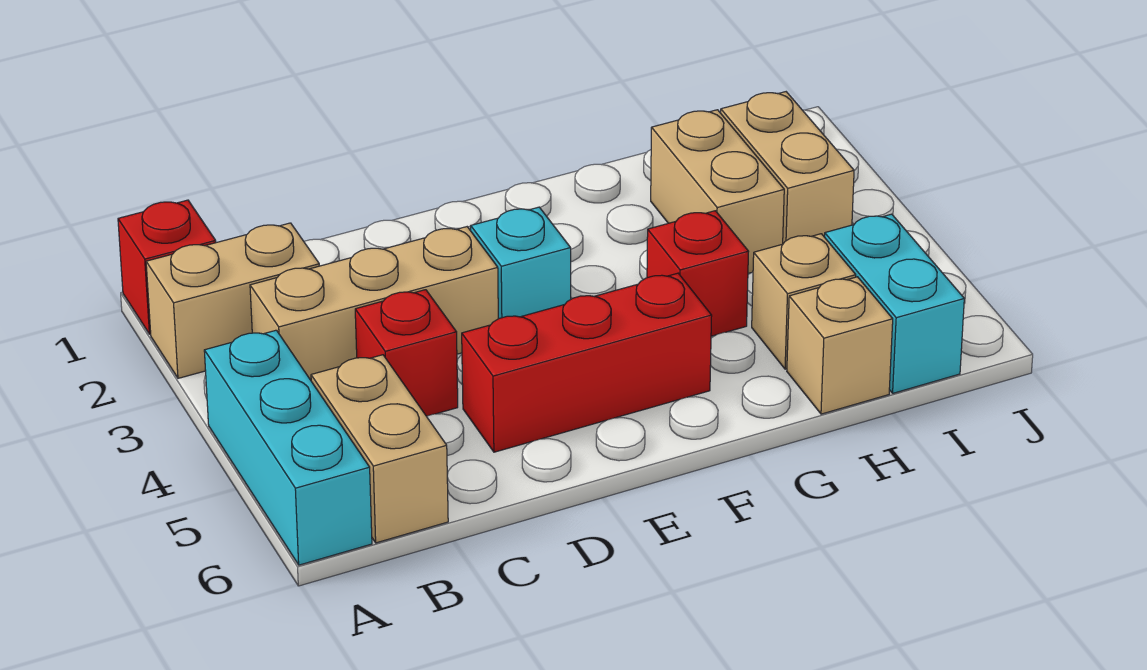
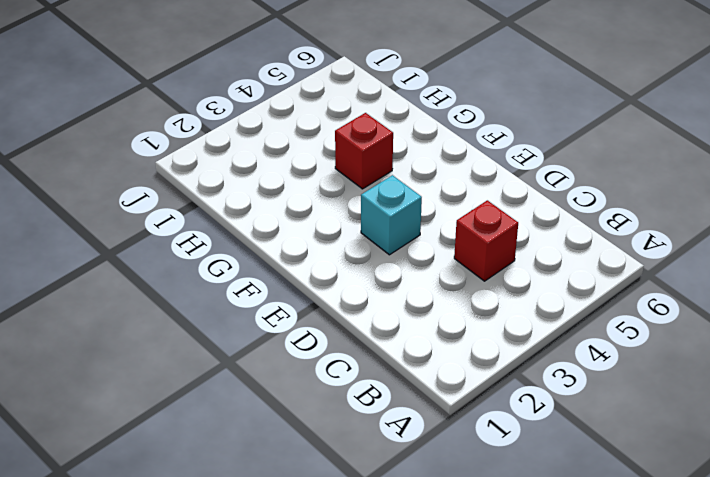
none -> red 1x1 brick [118,200,216,334]
none -> tan 1x2 brick [146,223,319,378]
none -> cyan 1x3 brick [204,330,372,565]

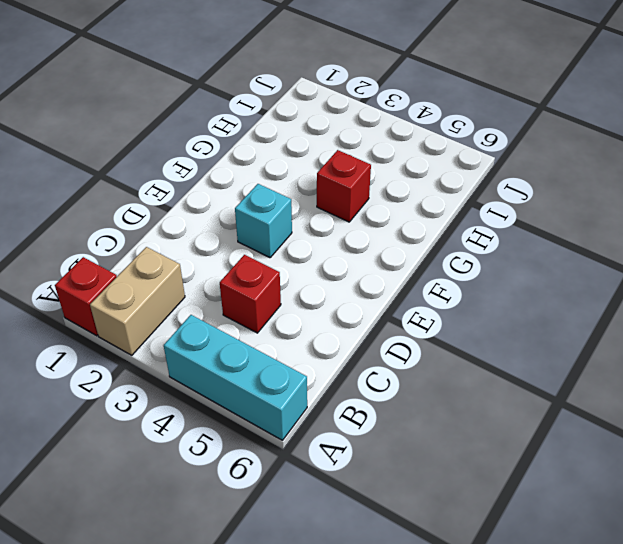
none -> tan 1x3 brick [250,227,498,380]
none -> tan 1x2 brick [311,355,448,543]
none -> red 1x3 brick [462,273,712,452]

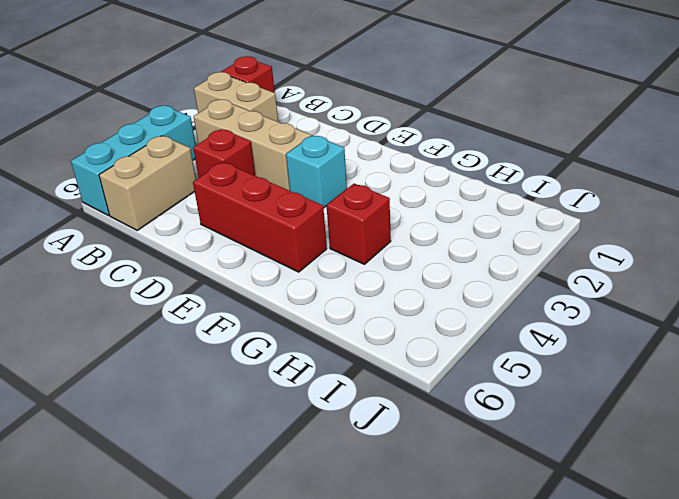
none -> tan 1x2 brick [651,110,784,273]
none -> tan 1x1 brick [752,234,856,369]
none -> tan 1x1 brick [787,277,893,414]

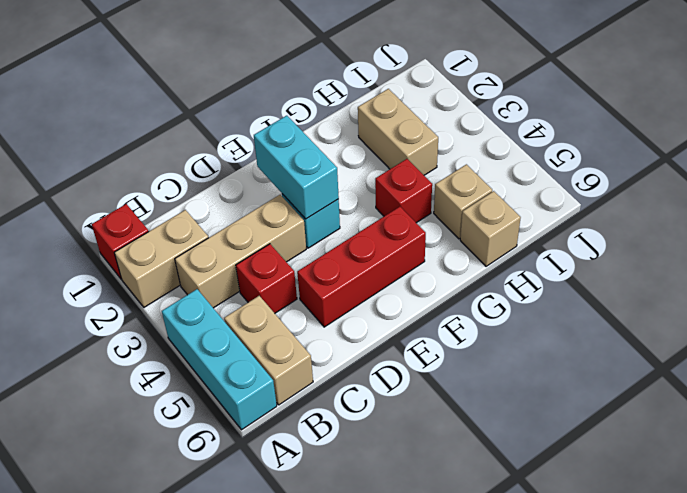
cyan 1x2 brick [254,116,339,219] -> cyan 1x2 brick moved to [825,214,964,393]
none -> tan 1x2 brick [721,92,854,244]

